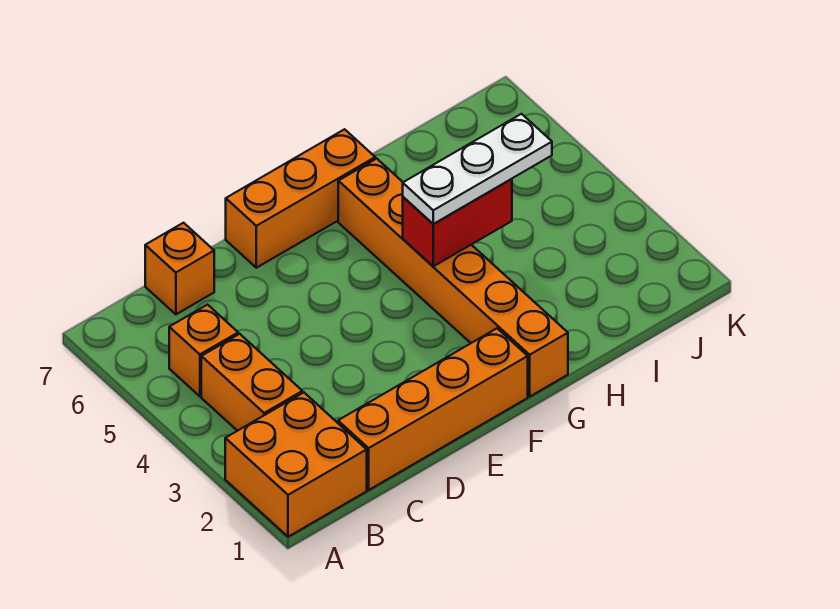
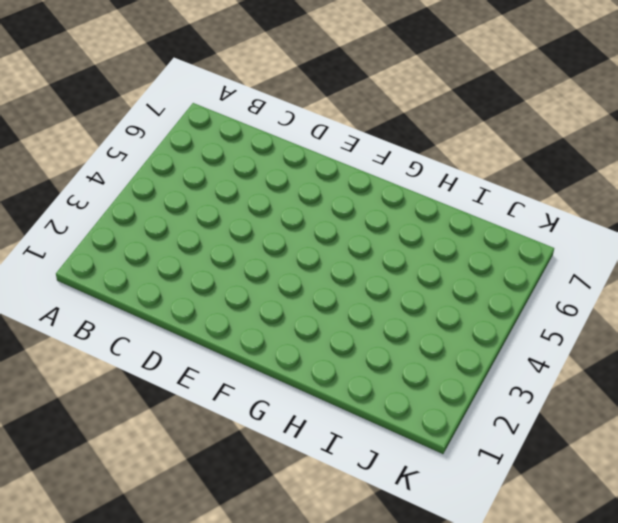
none -> orange 2x2 brick [225,393,367,537]
none -> orange 1x2 brick [201,334,302,431]

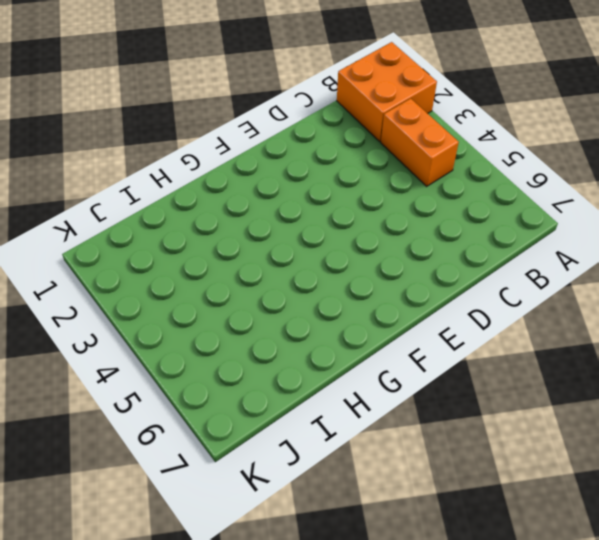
none -> orange 1x1 brick [169,305,238,396]
none -> orange 1x4 brick [338,328,528,490]

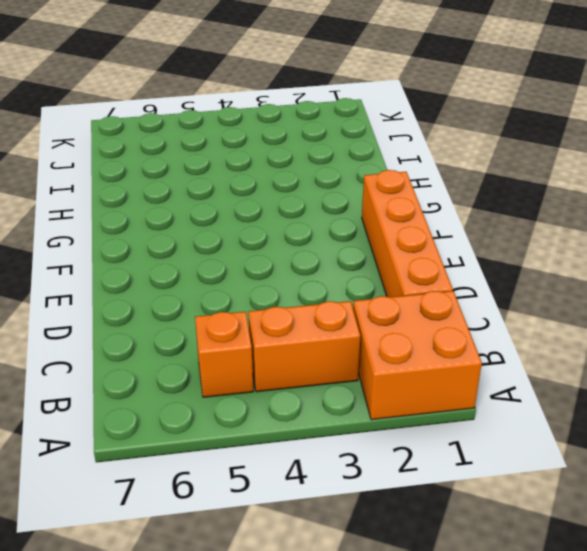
none -> orange 1x1 brick [145,223,214,314]
none -> orange 1x3 brick [226,129,375,268]

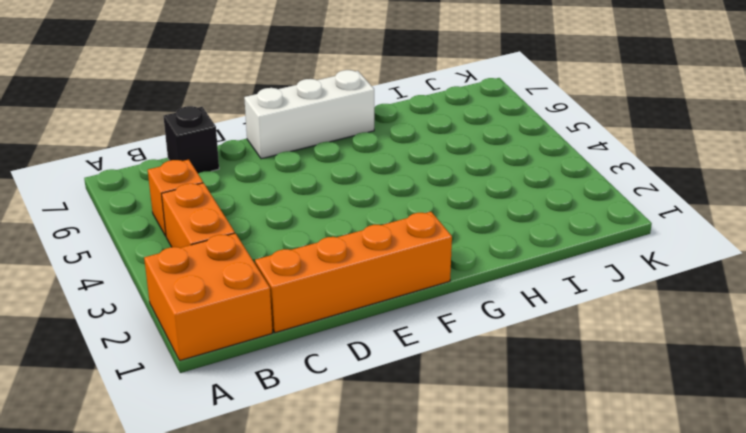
black 1x1 brick [163,106,219,173] -> orange 1x1 brick [145,223,214,314]
white 1x3 brick [244,70,374,159] -> orange 1x3 brick [226,129,375,268]
none -> orange 1x6 brick [338,159,568,396]
none -> red 1x2 brick [403,179,512,266]

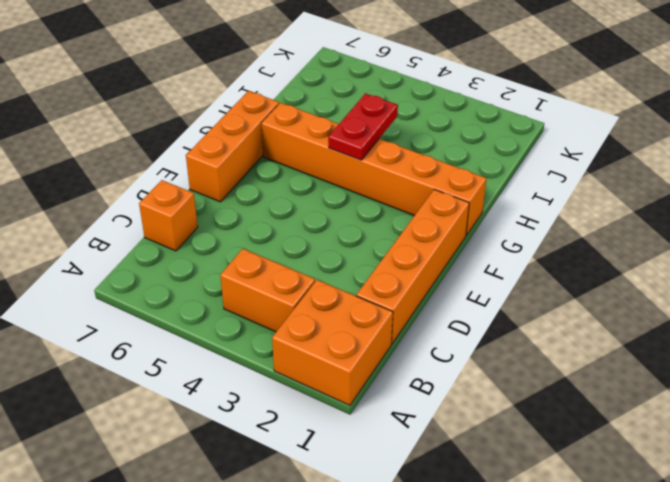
red 1x2 plate [328,93,398,160] -> red 1x2 brick [403,179,512,266]
none -> orange 1x1 brick [169,305,238,396]
none -> white 1x3 plate [403,114,552,224]

